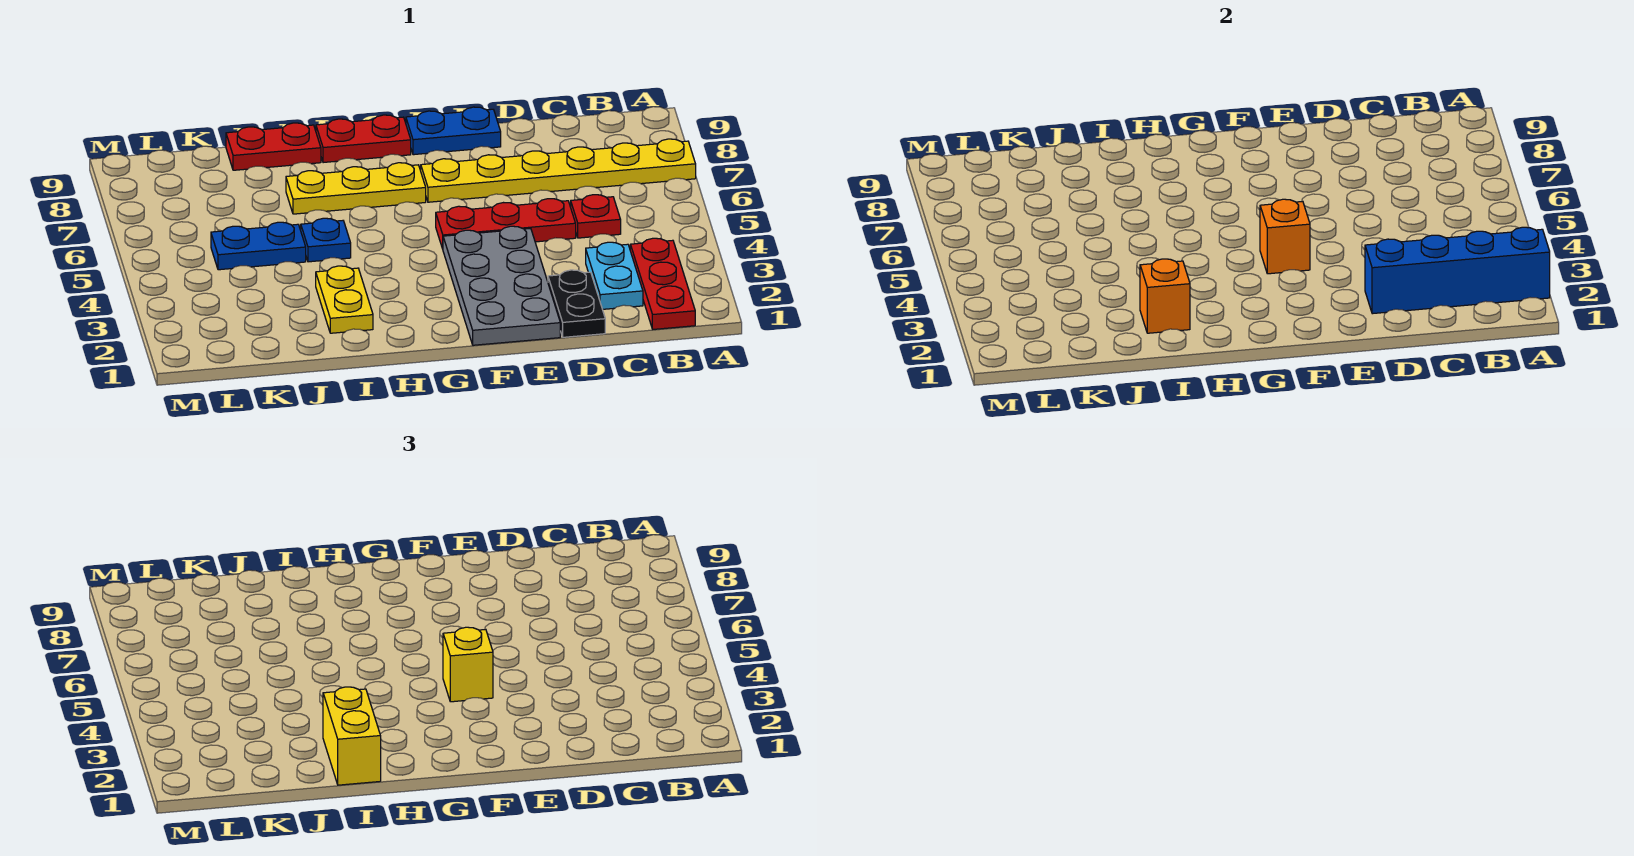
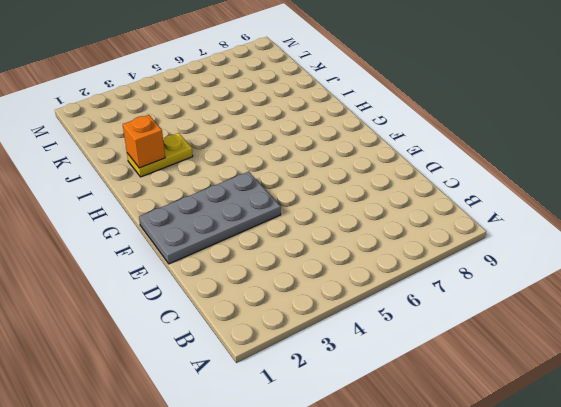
none -> yellow 1x6 plate [421,139,696,202]
none -> red 1x3 plate [630,238,695,329]
none -> cyan 1x2 plate [586,242,643,309]

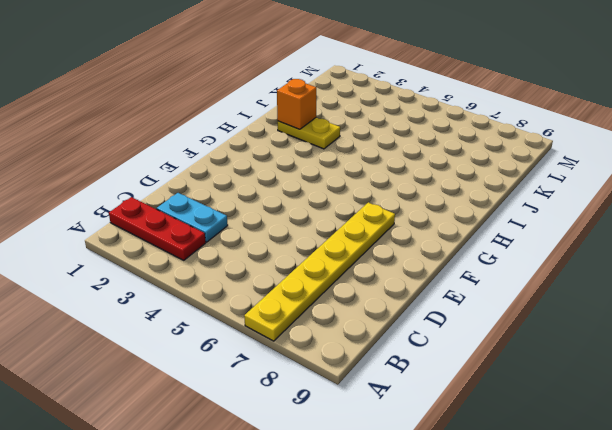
none -> red 1x1 plate [571,195,621,238]
none -> black 1x2 plate [548,270,605,337]
none -> red 1x3 plate [436,199,576,249]

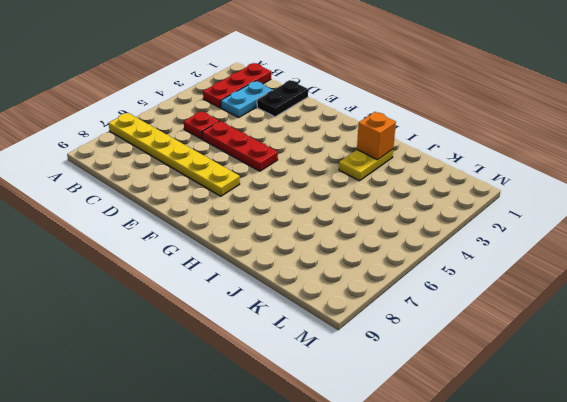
none -> grey 2x4 plate [443,226,560,345]
none -> blue 1x2 plate [406,107,501,155]
none -> yellow 1x3 plate [286,163,426,214]

